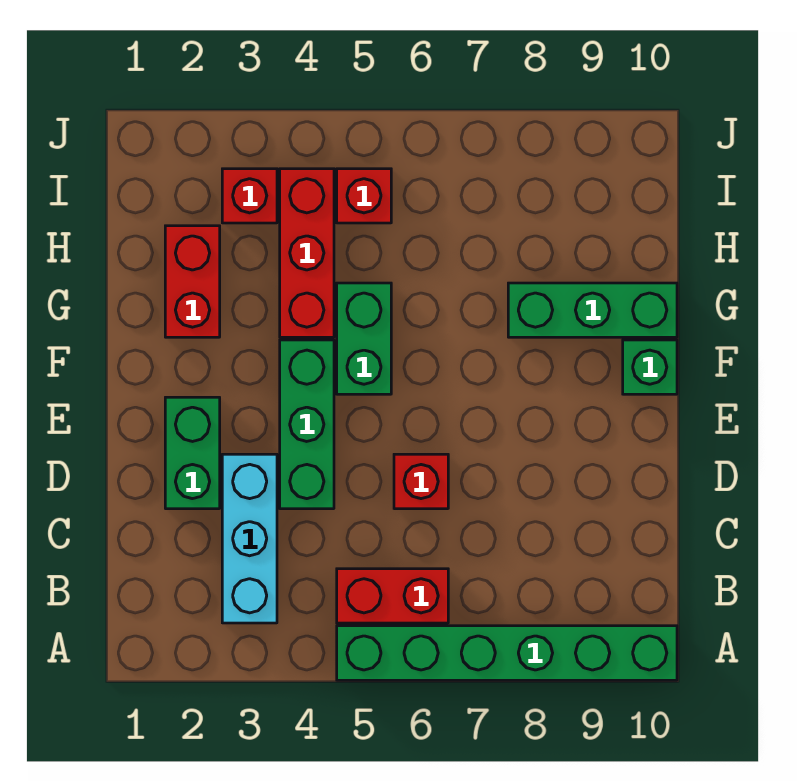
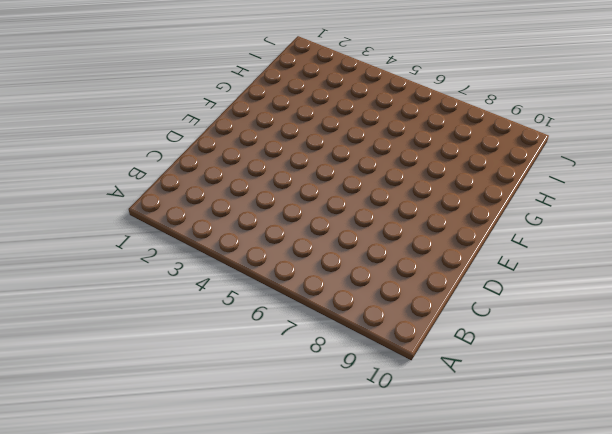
none -> green 1x6 brick [337,626,677,680]
none -> cyan 1x3 brick [222,454,277,623]
none -> red 1x2 brick [337,569,448,623]

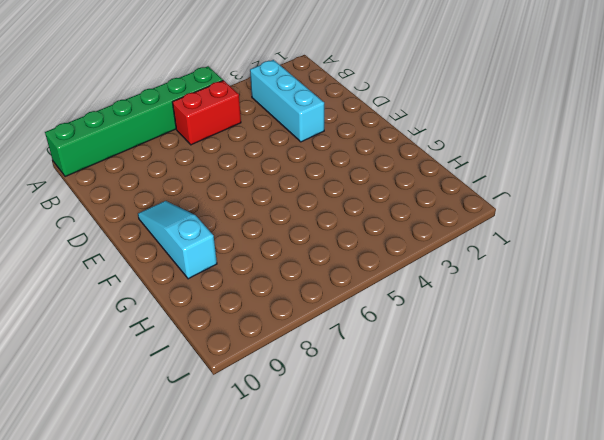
cyan 1x3 slope [138,201,217,279] -> green 1x3 brick [508,283,677,337]
none -> green 1x2 brick [165,397,220,509]
none -> green 1x3 brick [280,340,334,509]
none -> red 1x1 brick [394,454,448,509]

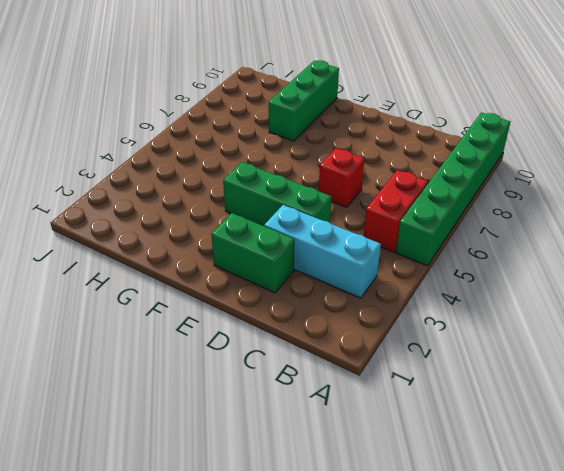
none -> green 1x2 brick [337,283,391,394]
none -> green 1x1 brick [623,340,677,394]
none -> red 1x2 brick [165,226,220,337]

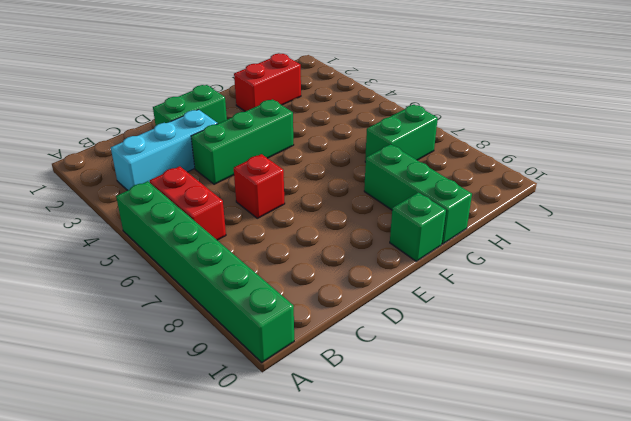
green 1x2 brick [365,105,438,162] -> green 1x2 brick moved to [337,283,391,394]
none -> red 1x3 brick [280,169,334,337]
none -> red 1x1 brick [222,169,277,223]
none -> red 1x1 brick [337,169,391,223]

